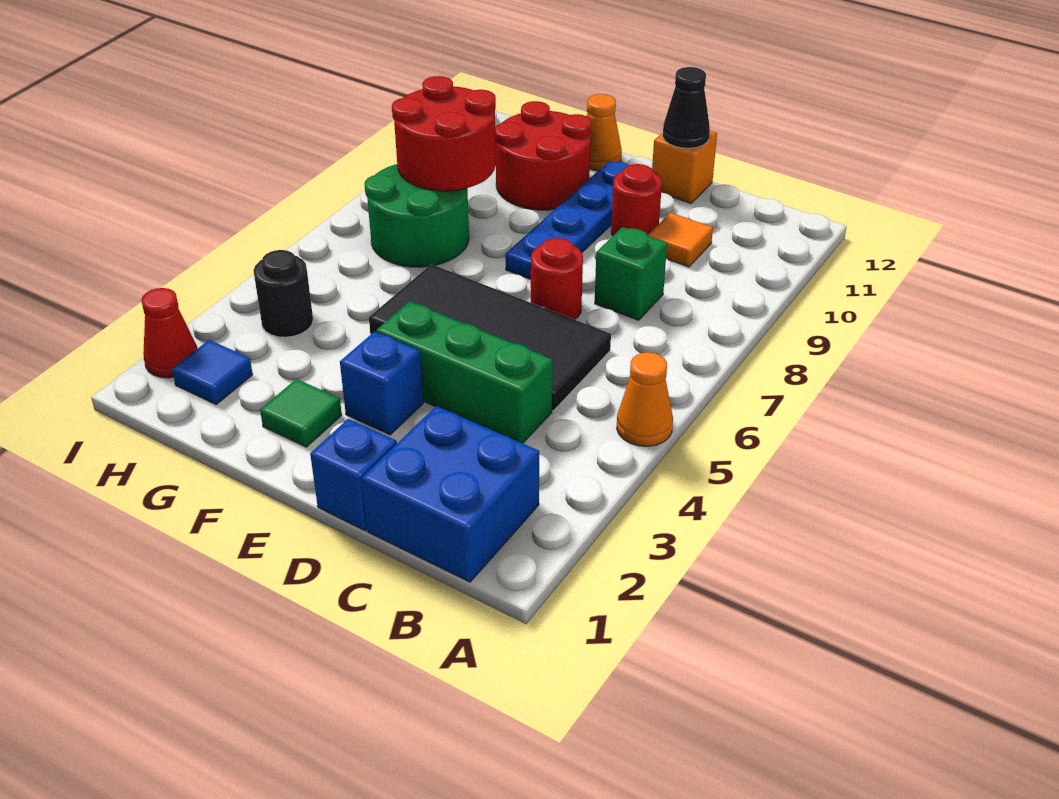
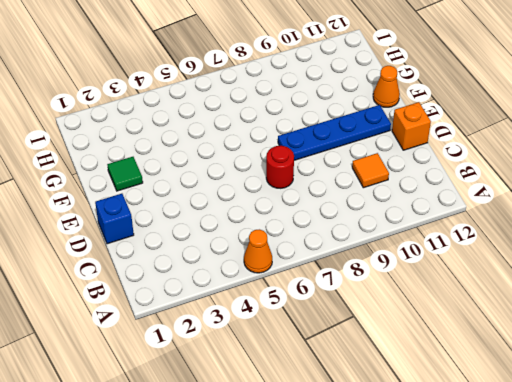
none -> blue 2x2 brick [362,406,539,582]
none -> green 1x3 brick [376,302,553,443]
none -> black 2x4 tile [369,264,611,411]

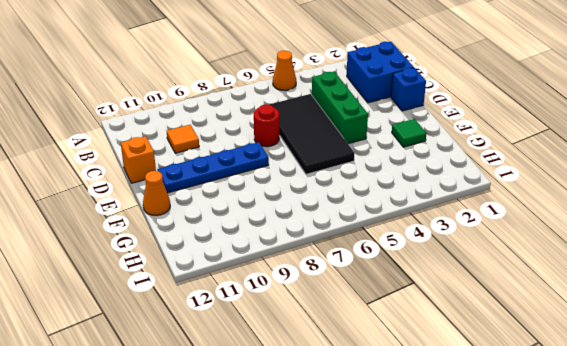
none -> green 1x1 brick [595,227,667,320]
none -> red 1x1 round brick [611,164,662,236]
none -> blue 1x1 brick [340,332,423,435]

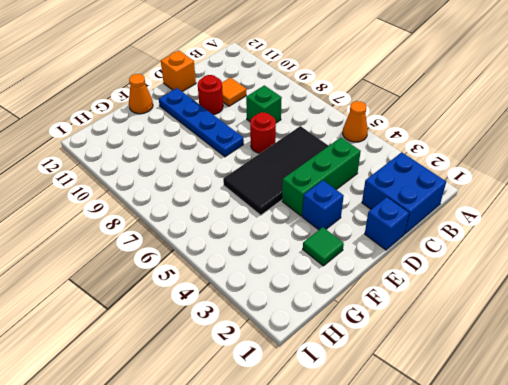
none -> red 2x2 round brick [495,101,591,210]
none -> green 2x2 round brick [365,164,469,267]
none -> blue 1x1 tile [172,340,253,404]

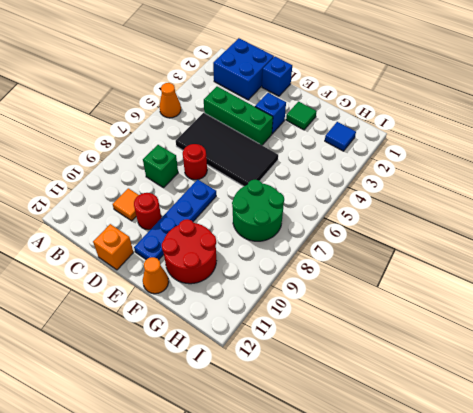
none -> black 1x1 round brick [254,250,313,337]
none -> red 1x1 cone [141,288,197,378]
none -> black 1x1 cone [663,67,710,148]

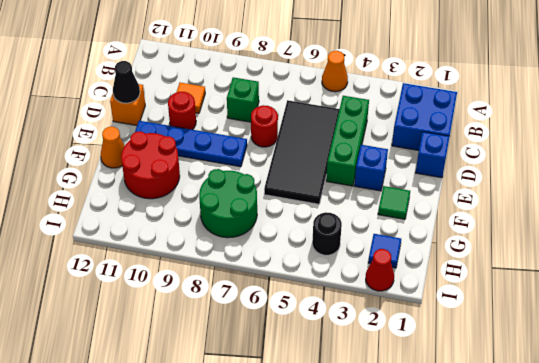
none -> red 2x2 round brick [392,76,496,191]

